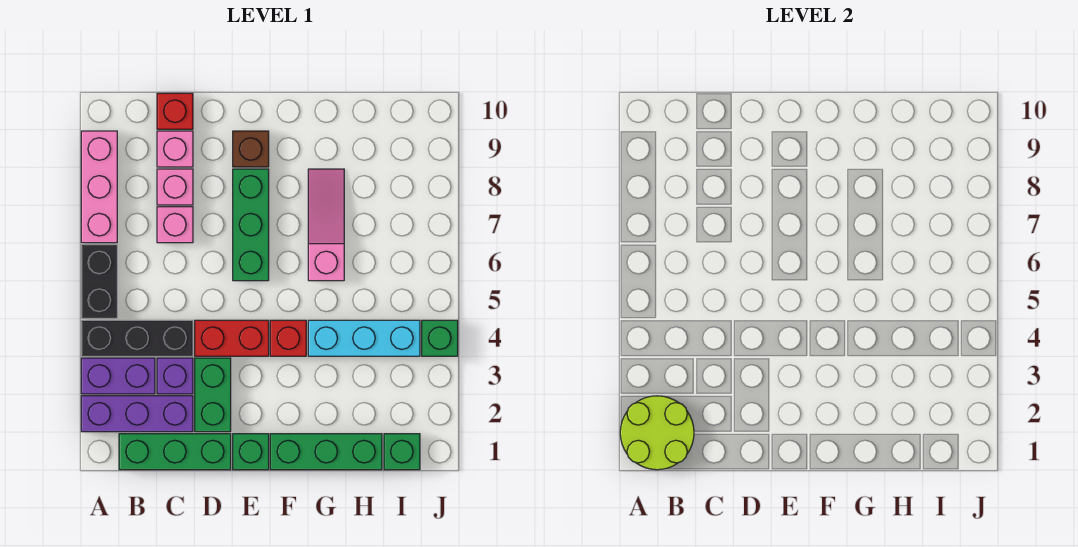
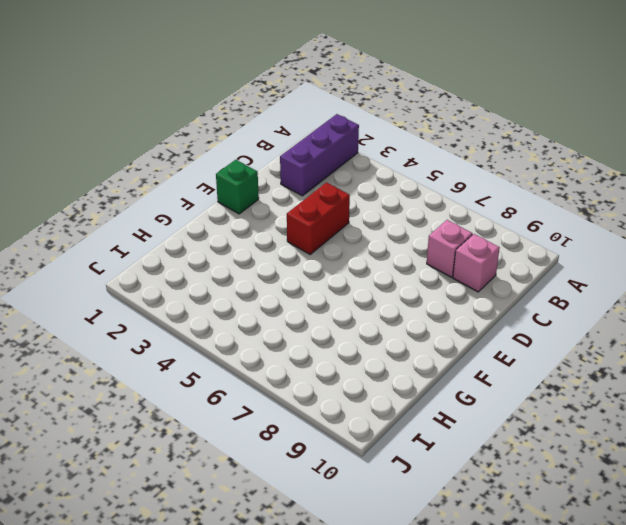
none -> purple 1x2 brick [81,358,155,394]
none -> black 1x3 brick [81,320,193,356]
none -> black 1x2 brick [81,245,117,318]

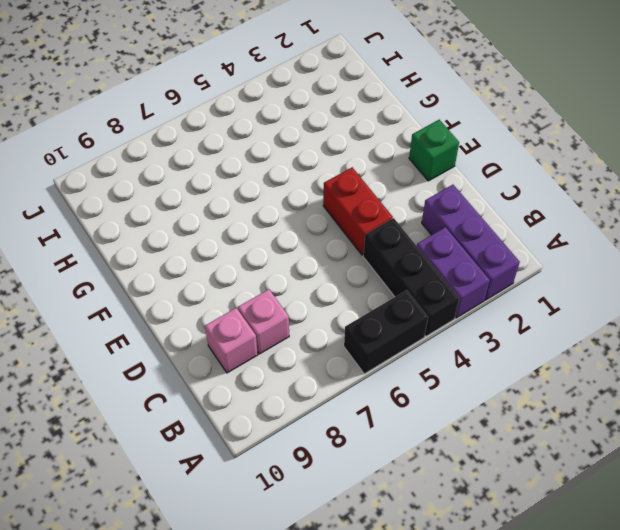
none -> pink 1x3 brick [81,131,117,243]
none -> green 1x3 brick [119,434,231,470]
none -> purple 1x1 brick [157,358,193,394]

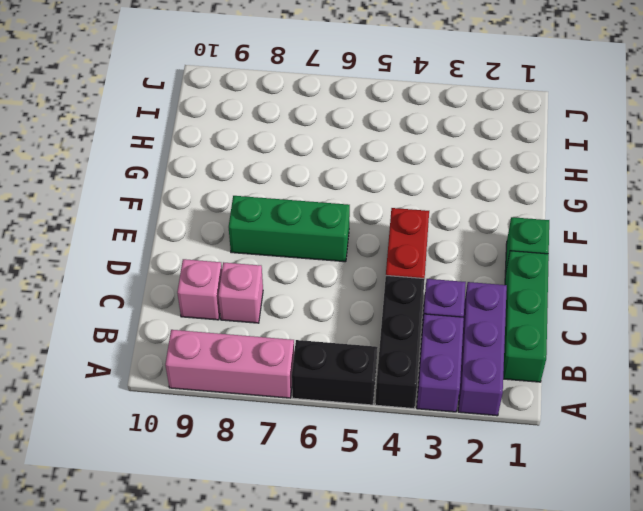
none -> pink 1x1 brick [157,207,193,243]
none -> red 1x1 brick [157,93,193,129]
none -> green 1x2 brick [195,358,231,432]

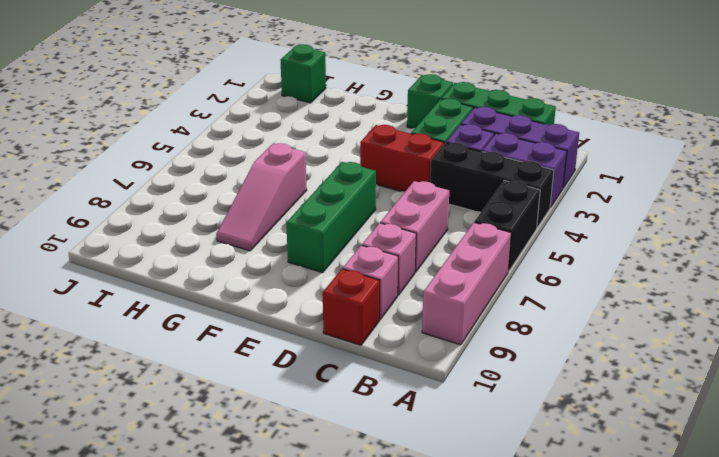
pink 1x2 brick [380,181,449,272] -> pink 1x1 brick [157,207,193,243]
none -> brown 1x1 brick [233,131,269,167]
none -> green 1x3 brick [270,434,382,470]
none -> red 1x1 brick [270,320,306,356]

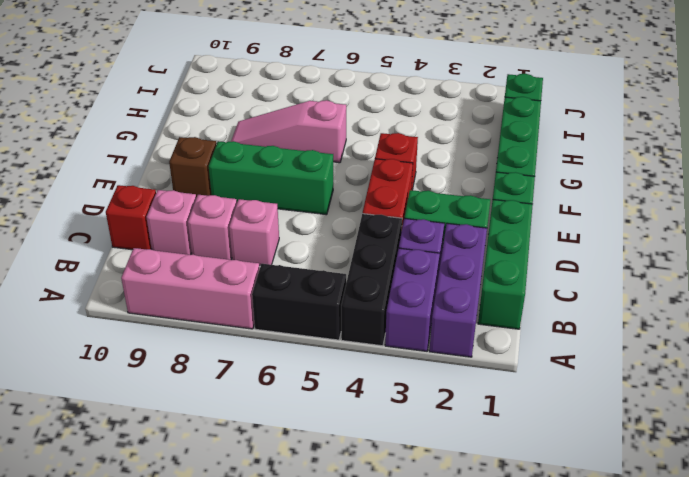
none -> cyan 1x3 brick [308,320,420,356]
none -> green 1x1 brick [422,320,458,356]
none -> lime 2x2 round brick [620,396,694,470]

